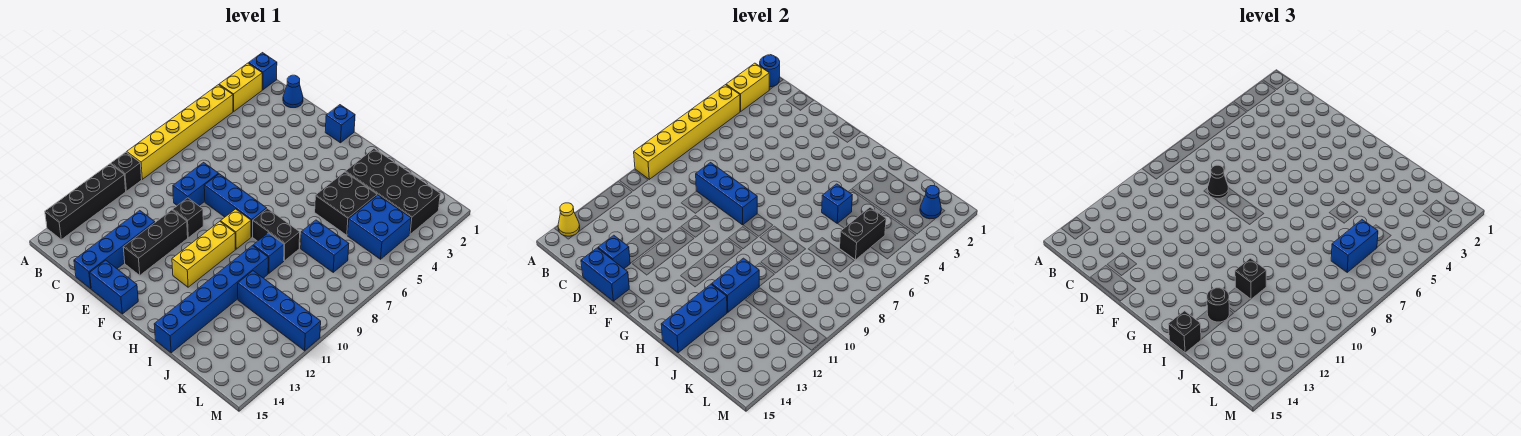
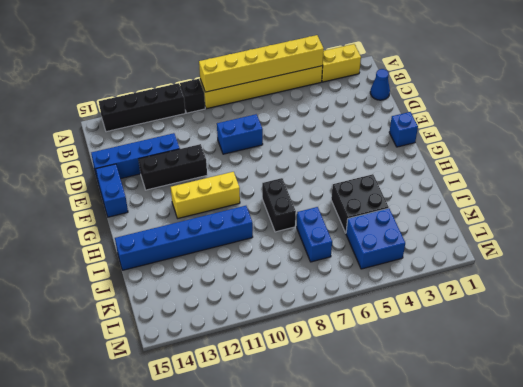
none -> blue 1x1 brick [249,53,277,90]
none -> blue 1x3 brick [204,174,267,237]
none -> black 1x1 brick [173,198,203,238]
none -> yellow 1x1 brick [221,209,251,249]

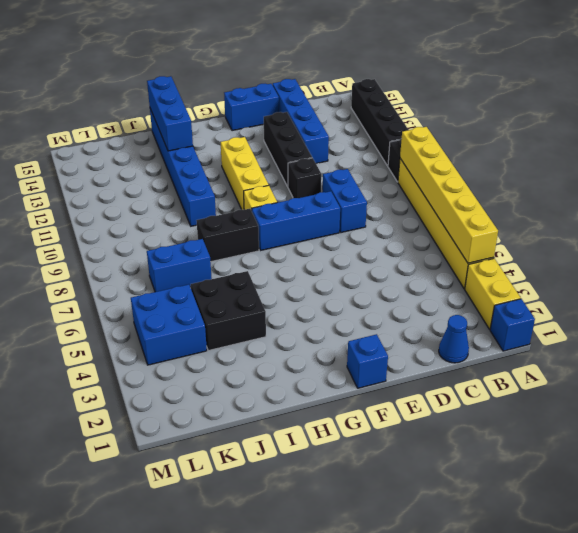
none -> black 2x4 brick [346,149,440,234]
none -> blue 1x1 brick [253,233,284,273]
none -> blue 1x4 brick [238,271,321,351]
none -> blue 1x1 round brick [760,55,780,87]

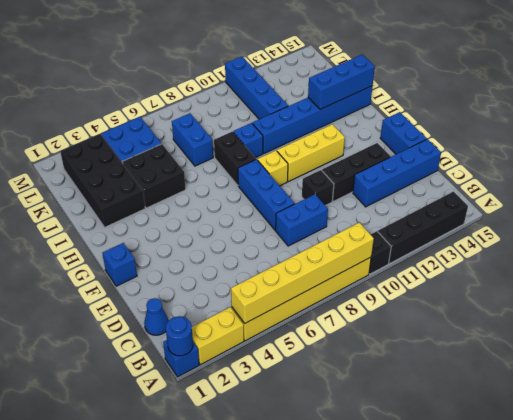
none -> yellow 1x2 brick [726,63,769,111]
none -> yellow 1x1 cone [558,203,580,236]
none -> blue 1x3 brick [696,163,757,225]
none -> blue 1x1 brick [598,235,630,268]

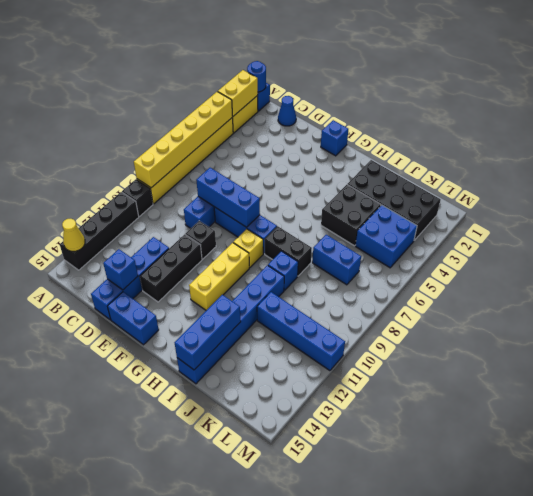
none -> blue 1x2 brick [581,248,629,301]
none -> blue 1x1 brick [822,184,852,224]
none -> blue 1x2 brick [712,258,759,313]
none -> black 1x2 brick [840,207,886,260]

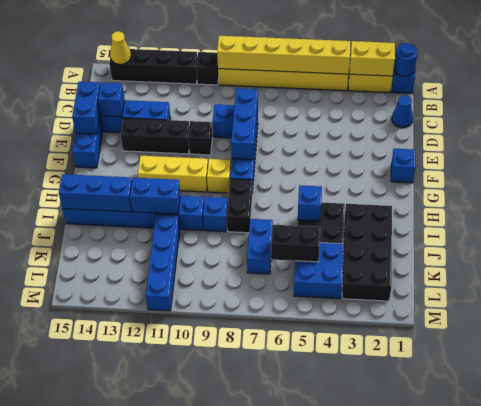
none -> blue 1x1 cone [920,186,941,219]
none -> black 1x1 cone [1208,165,1228,198]
none -> black 1x1 brick [1235,258,1266,299]
none -> black 1x1 round brick [1207,288,1229,322]

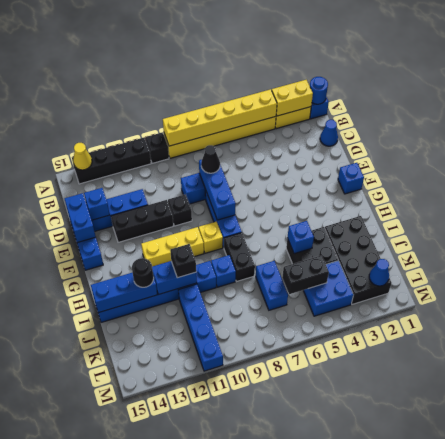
none -> black 1x1 brick [1168,311,1201,353]
none -> blue 1x2 brick [1331,220,1378,272]

